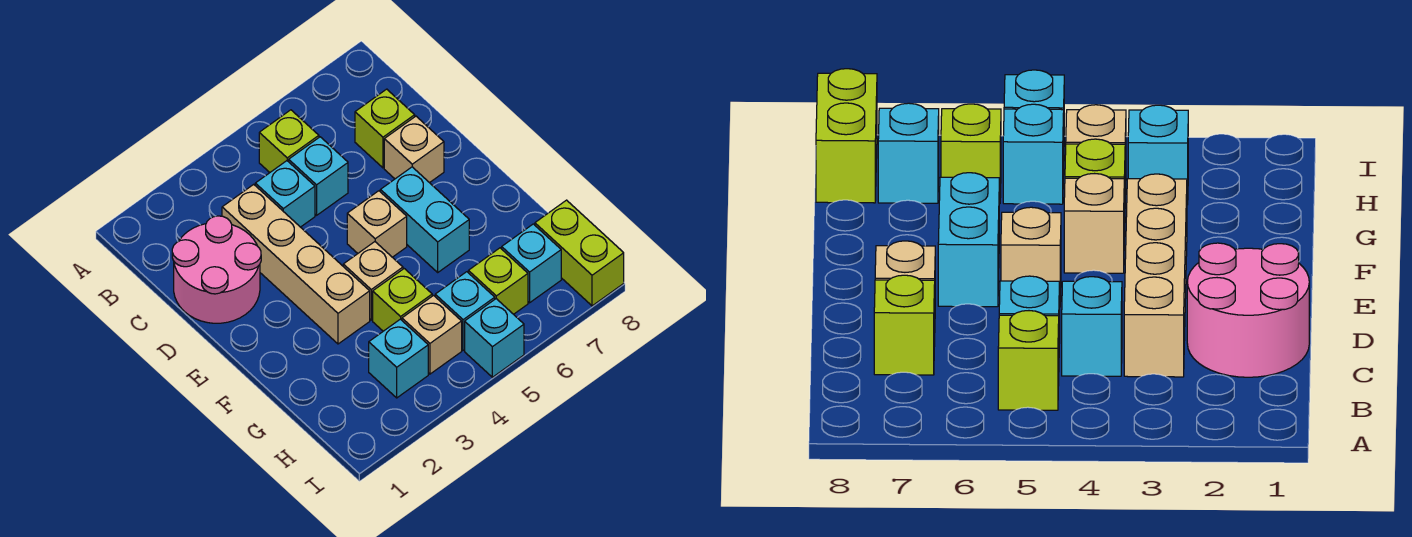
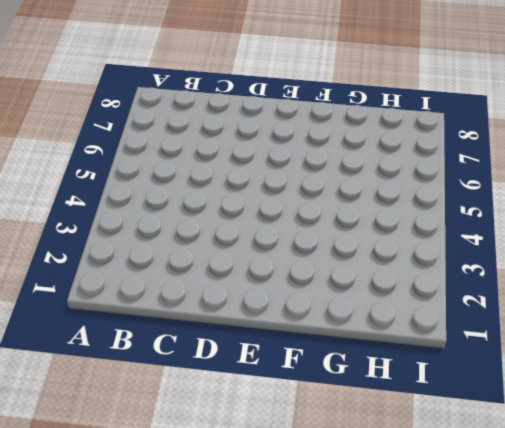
none -> lime 1x1 brick [259,110,319,172]
none -> pink 2x2 round brick [172,216,261,323]
none -> tan 1x4 brick [222,184,370,344]

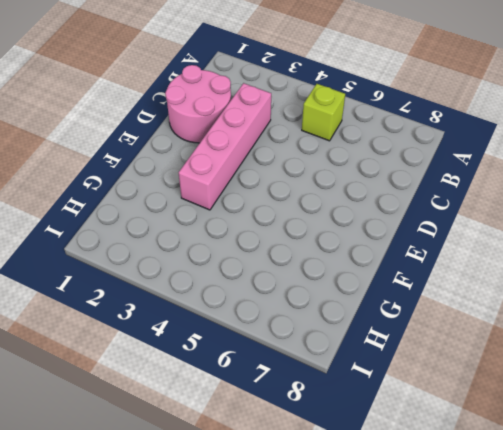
pink 1x4 brick [179,83,271,210] -> tan 1x4 brick [222,184,370,344]
none -> cyan 1x1 brick [255,161,315,227]
none -> cyan 1x1 brick [289,137,348,215]
none -> lime 1x1 brick [355,89,415,168]

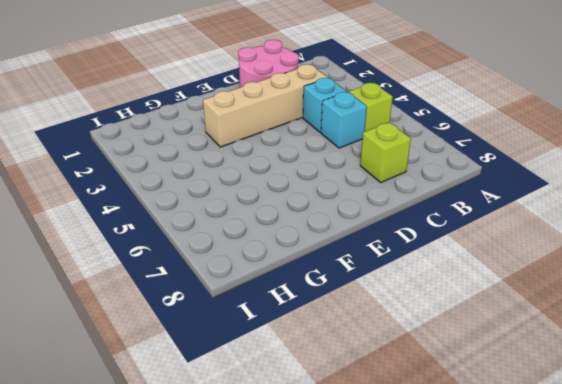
none -> tan 1x1 brick [384,116,444,183]
none -> tan 1x1 brick [347,191,407,257]
none -> cyan 1x2 brick [380,167,469,272]

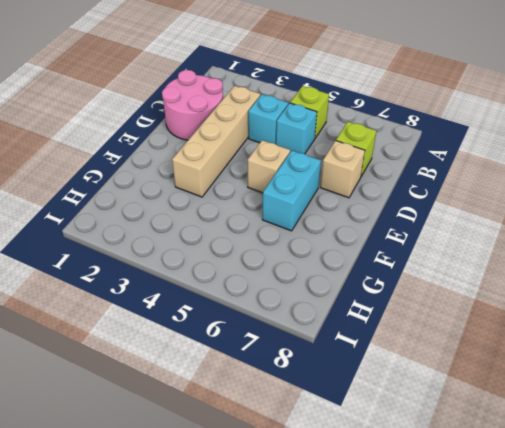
none -> tan 1x1 brick [343,242,403,320]
none -> lime 1x1 brick [373,269,432,331]
none -> cyan 1x1 brick [369,319,428,398]

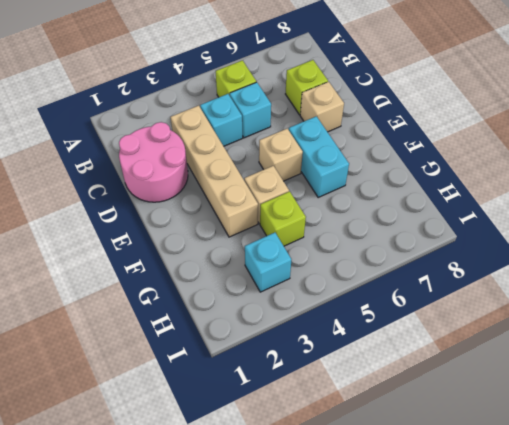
none -> tan 1x1 brick [402,296,462,374]
none -> cyan 1x1 brick [435,272,495,350]
none -> lime 1x1 brick [468,248,528,314]

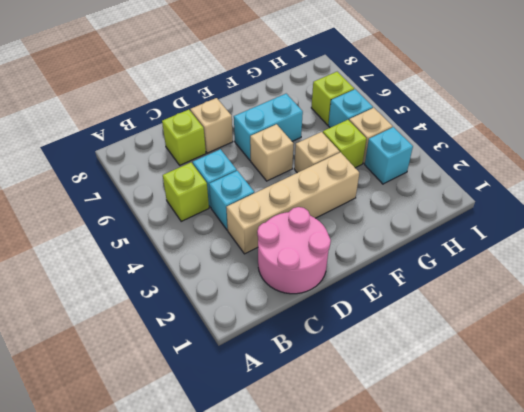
none -> cyan 1x1 brick [502,224,561,303]
none -> lime 1x2 brick [535,200,624,306]
none -> cyan 1x1 brick [465,299,524,377]

